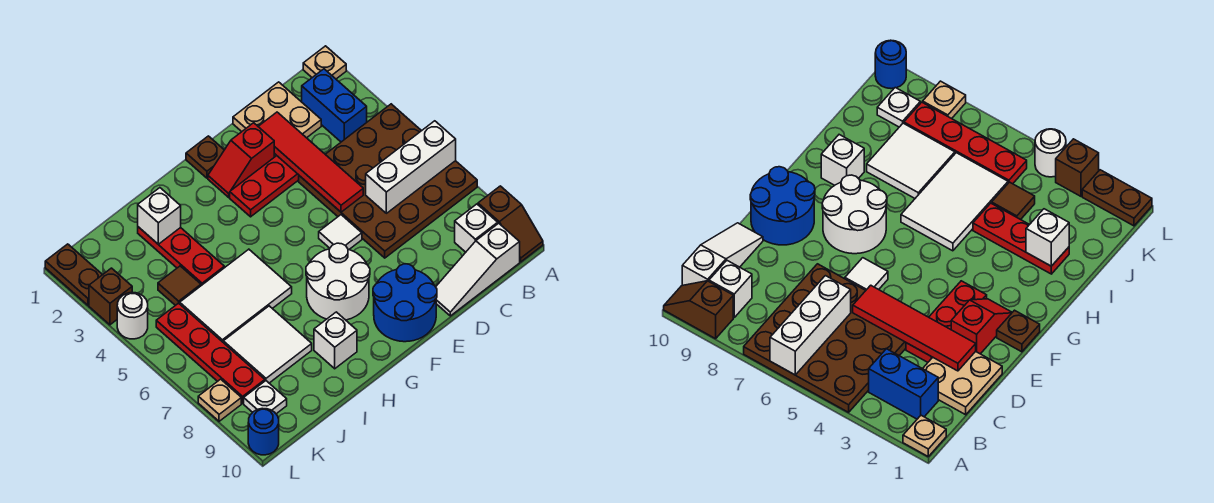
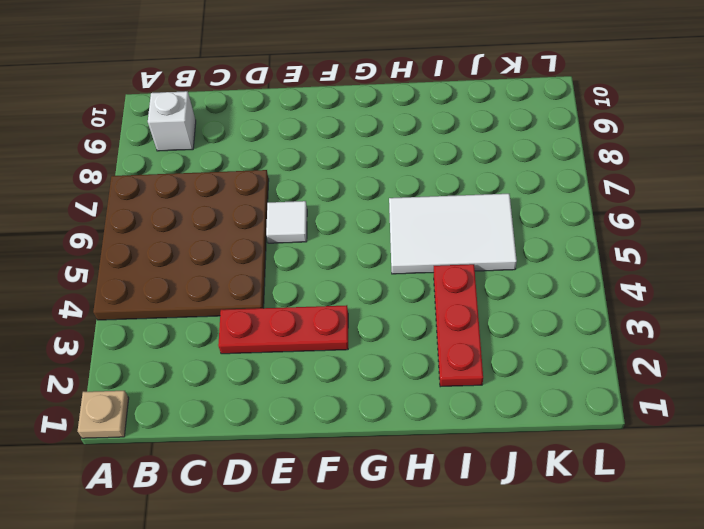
none -> brown 1x2 slope [478,186,543,262]
none -> blue 1x2 brick [302,69,367,142]
none -> white 1x3 slope [436,223,520,316]

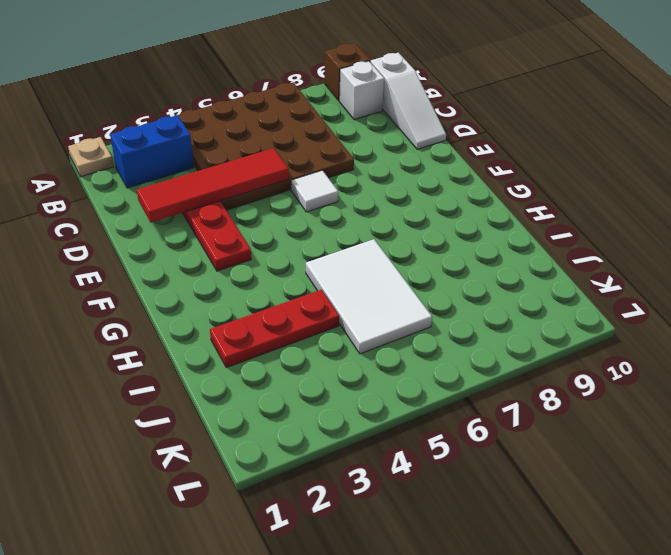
none -> tan 2x2 plate [233,82,321,157]
none -> red 1x2 slope [208,123,274,197]
none -> blue 2x2 round brick [373,264,437,342]

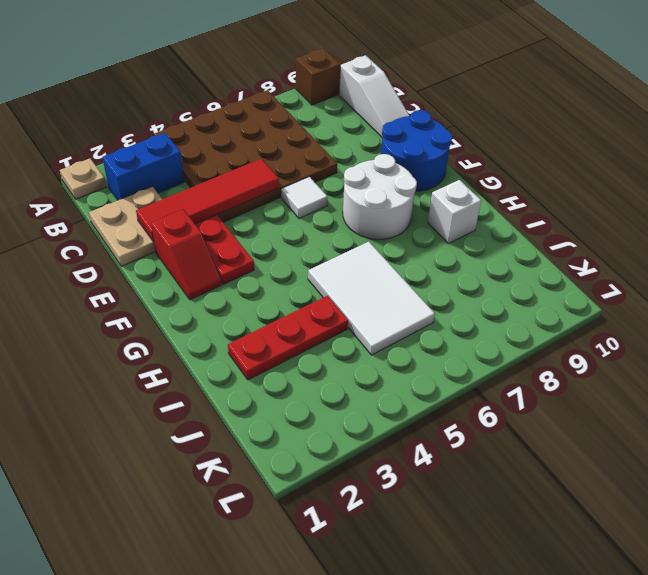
none -> white 1x1 brick [455,204,498,252]
none -> brown 1x1 plate [186,136,224,178]
none -> white 2x2 tile [223,306,312,383]

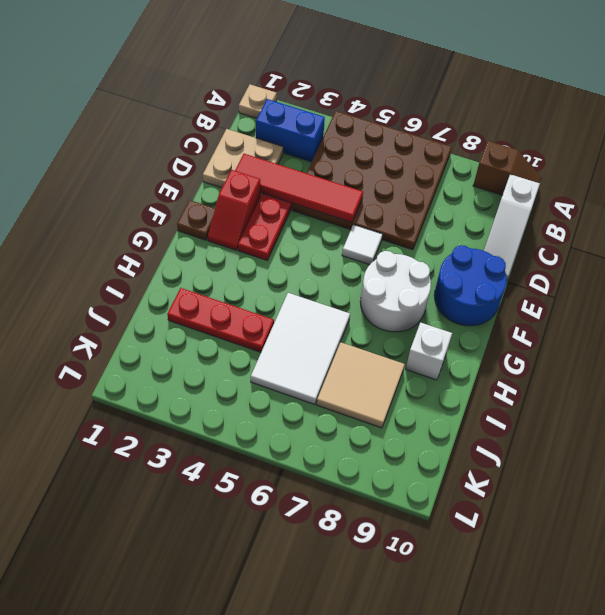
tan 2x2 tile [317,342,405,428] -> white 2x2 tile [223,306,312,383]
none -> white 1x1 brick [455,204,498,252]
none -> brown 1x1 tile [158,266,201,305]
none -> red 1x4 plate [156,303,265,403]

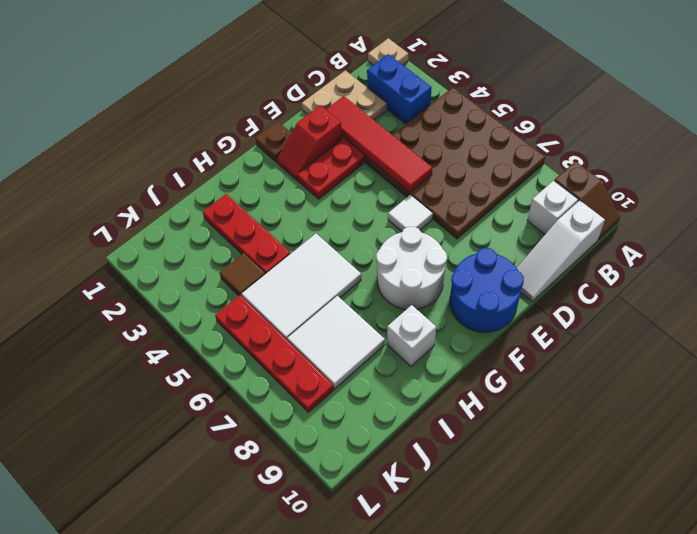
none -> white 1x1 plate [244,381,287,414]
none -> brown 1x2 plate [45,244,102,305]
none -> brown 1x1 brick [89,268,132,325]

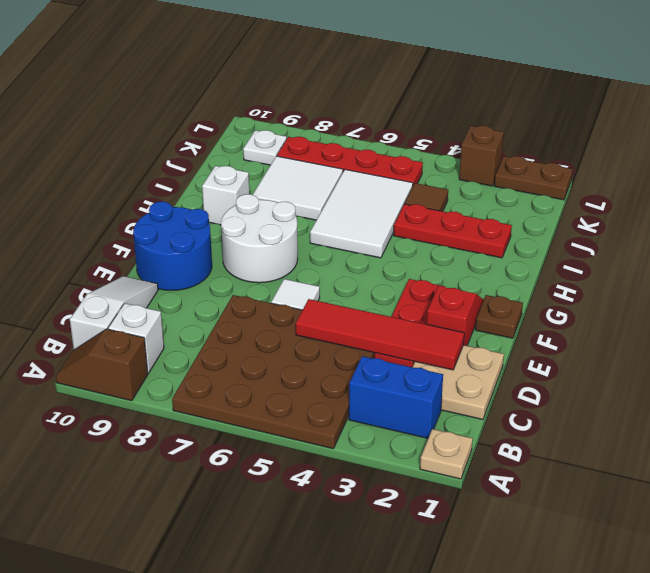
none -> white 1x1 round brick [117,293,148,339]
none -> tan 1x1 plate [198,379,241,421]
none -> blue 1x1 round brick [248,408,279,455]

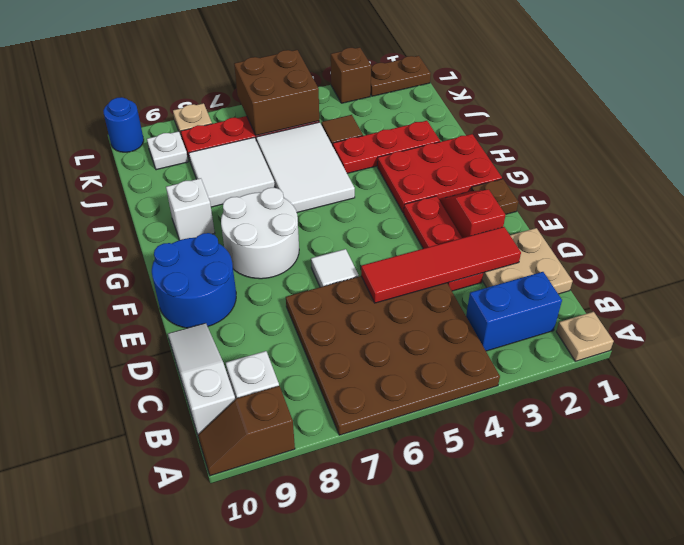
red 2x3 plate [377,134,502,213] -> none
brown 2x2 brick [234,50,319,135] -> none
none -> white 1x1 round brick [117,293,148,339]
none -> white 1x3 brick [366,121,456,213]
none -> white 1x1 brick [138,188,181,244]

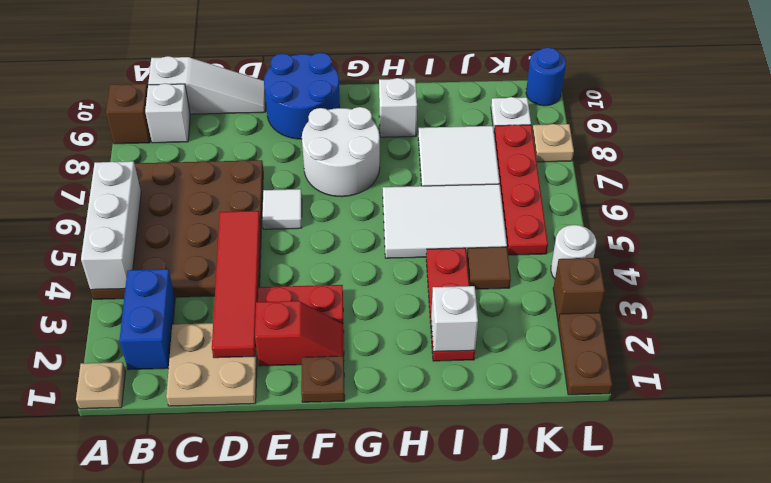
white 1x3 brick [81,161,141,290] -> white 1x3 brick turned to [366,121,456,213]

